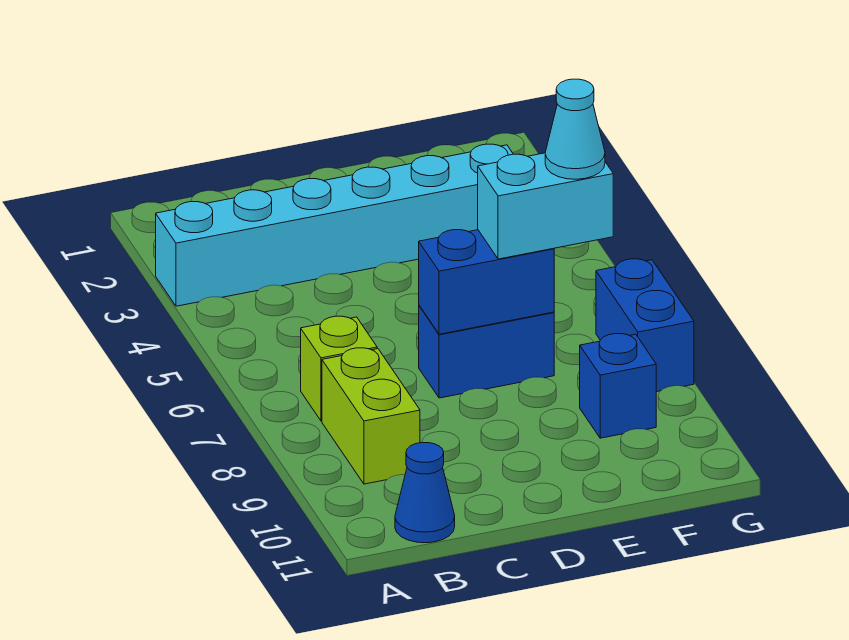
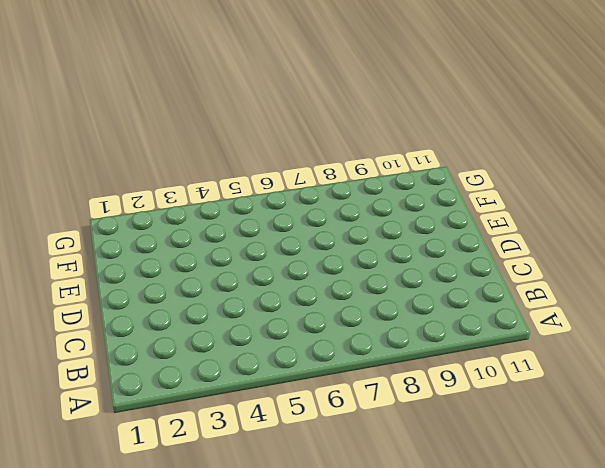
none -> cyan 1x6 brick [156,144,513,306]
none -> lime 1x1 brick [301,316,377,421]

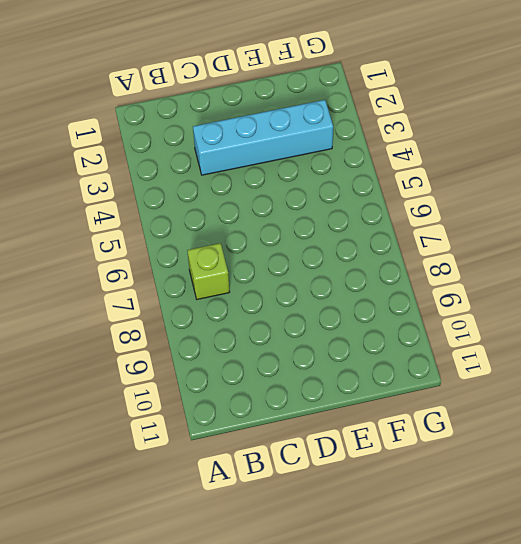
cyan 1x4 brick [193,100,333,175] -> cyan 1x6 brick [156,144,513,306]
none -> lime 1x2 brick [322,348,420,484]
none -> blue 1x1 cone [395,443,455,543]

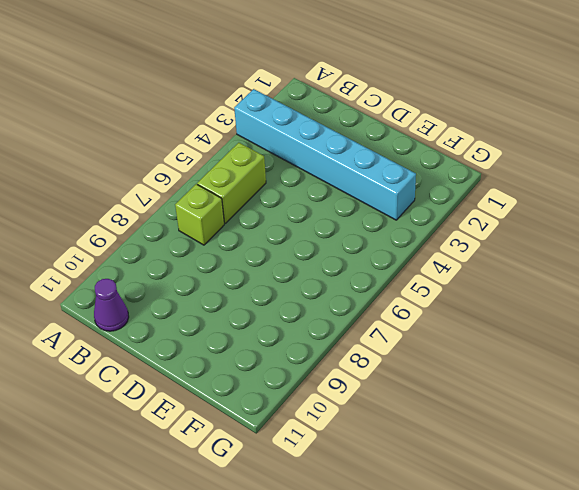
lime 1x2 brick [197,143,266,223] -> lime 1x2 brick moved to [322,348,420,484]
purple 1x1 cone [94,279,129,331] -> blue 1x1 cone [395,443,455,543]
none -> blue 1x2 brick [419,306,554,398]
none -> blue 1x1 brick [580,334,656,438]

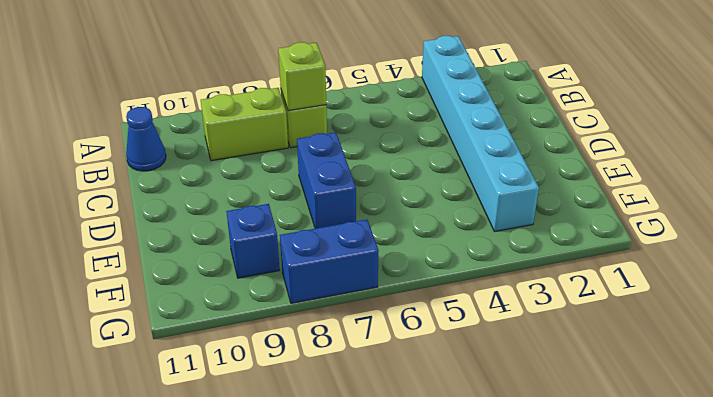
lime 1x1 brick [278,42,326,111] -> none
none -> blue 1x2 brick [419,230,554,334]
none -> cyan 1x2 brick [478,153,613,259]

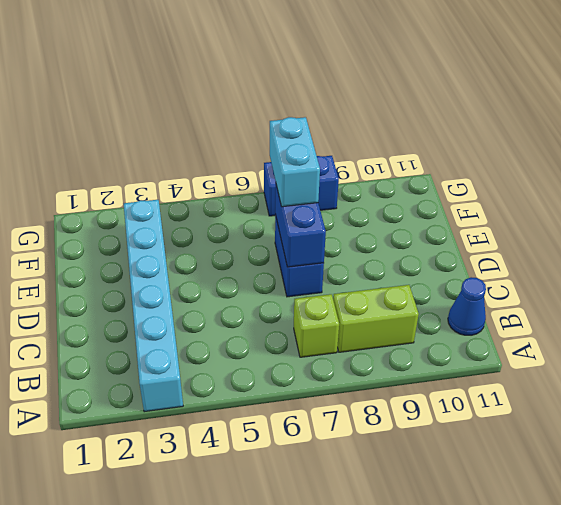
none -> blue 1x1 brick [580,334,656,438]
none -> cyan 1x1 cone [545,79,605,179]

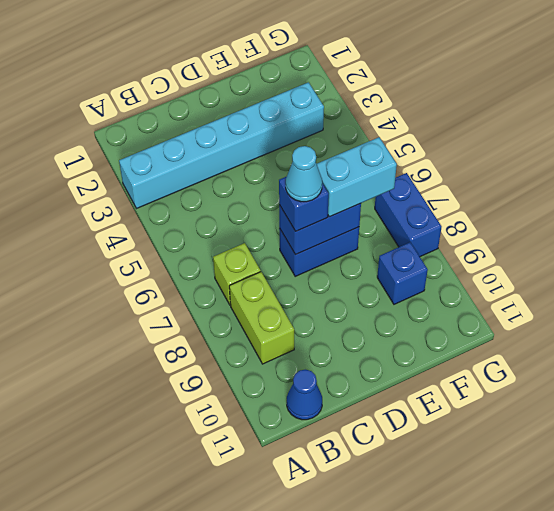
blue 1x1 brick [279,177,329,231] -> none
cyan 1x1 cone [286,146,322,202] -> cyan 1x1 cone moved to [545,79,605,179]

